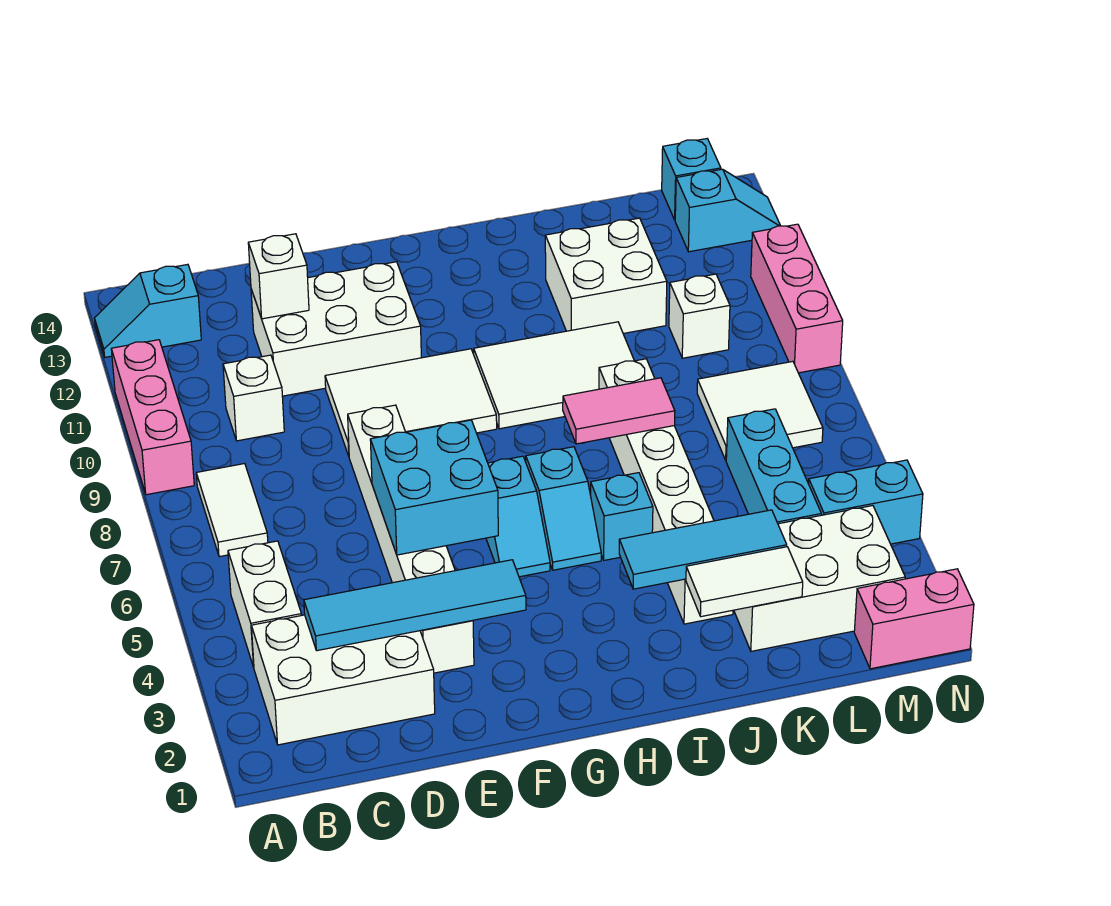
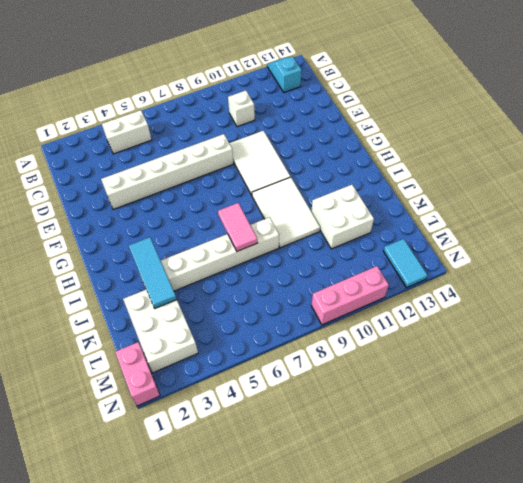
cyan 1x2 tile [384,239,427,288] -> cyan 1x2 slope [675,169,780,252]
none -> pink 1x3 brick [111,340,194,495]
none -> white 2x3 brick [251,615,435,745]
none -> white 1x2 tile [196,464,268,557]
none -> white 2x3 brick [251,262,421,396]

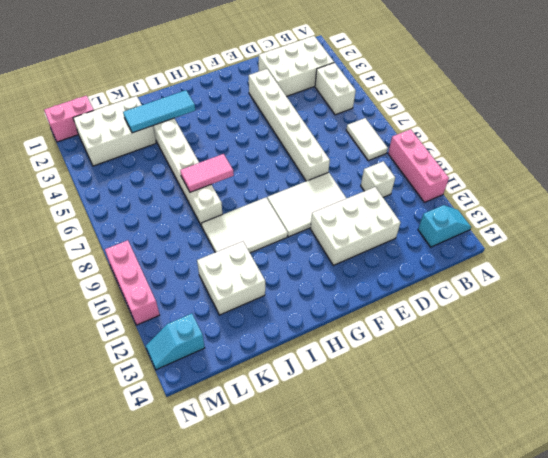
none -> cyan 1x2 slope [486,456,550,577]
none -> cyan 1x2 slope [526,447,601,570]
none -> cyan 1x1 brick [590,473,653,560]
none -> cyan 1x3 brick [726,409,821,524]

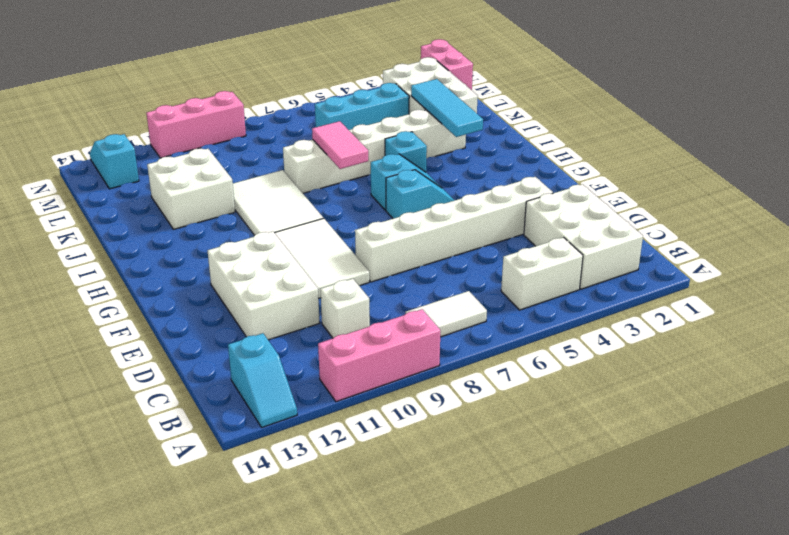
none -> white 2x2 tile [697,361,823,460]
none -> white 1x1 brick [669,274,730,358]
none -> cyan 1x2 brick [809,460,923,544]
none -> cyan 1x1 brick [662,139,721,220]

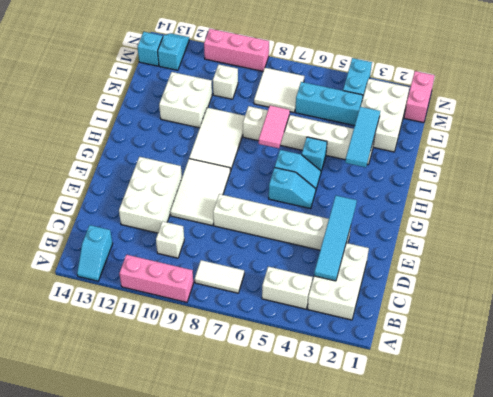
none -> white 1x1 brick [248,234,309,319]
none -> cyan 2x2 brick [370,420,498,555]
none -> white 1x2 tile [686,547,803,617]

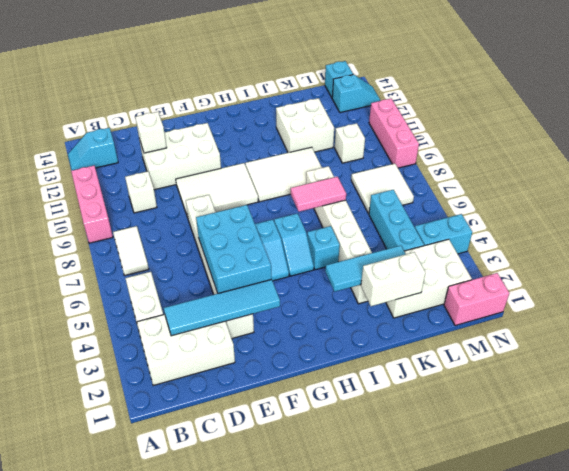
cyan 2x3 brick [196,205,271,293] -> cyan 2x2 brick [370,420,498,555]
white 1x2 brick [361,252,425,306] -> white 1x2 tile [686,547,803,617]

